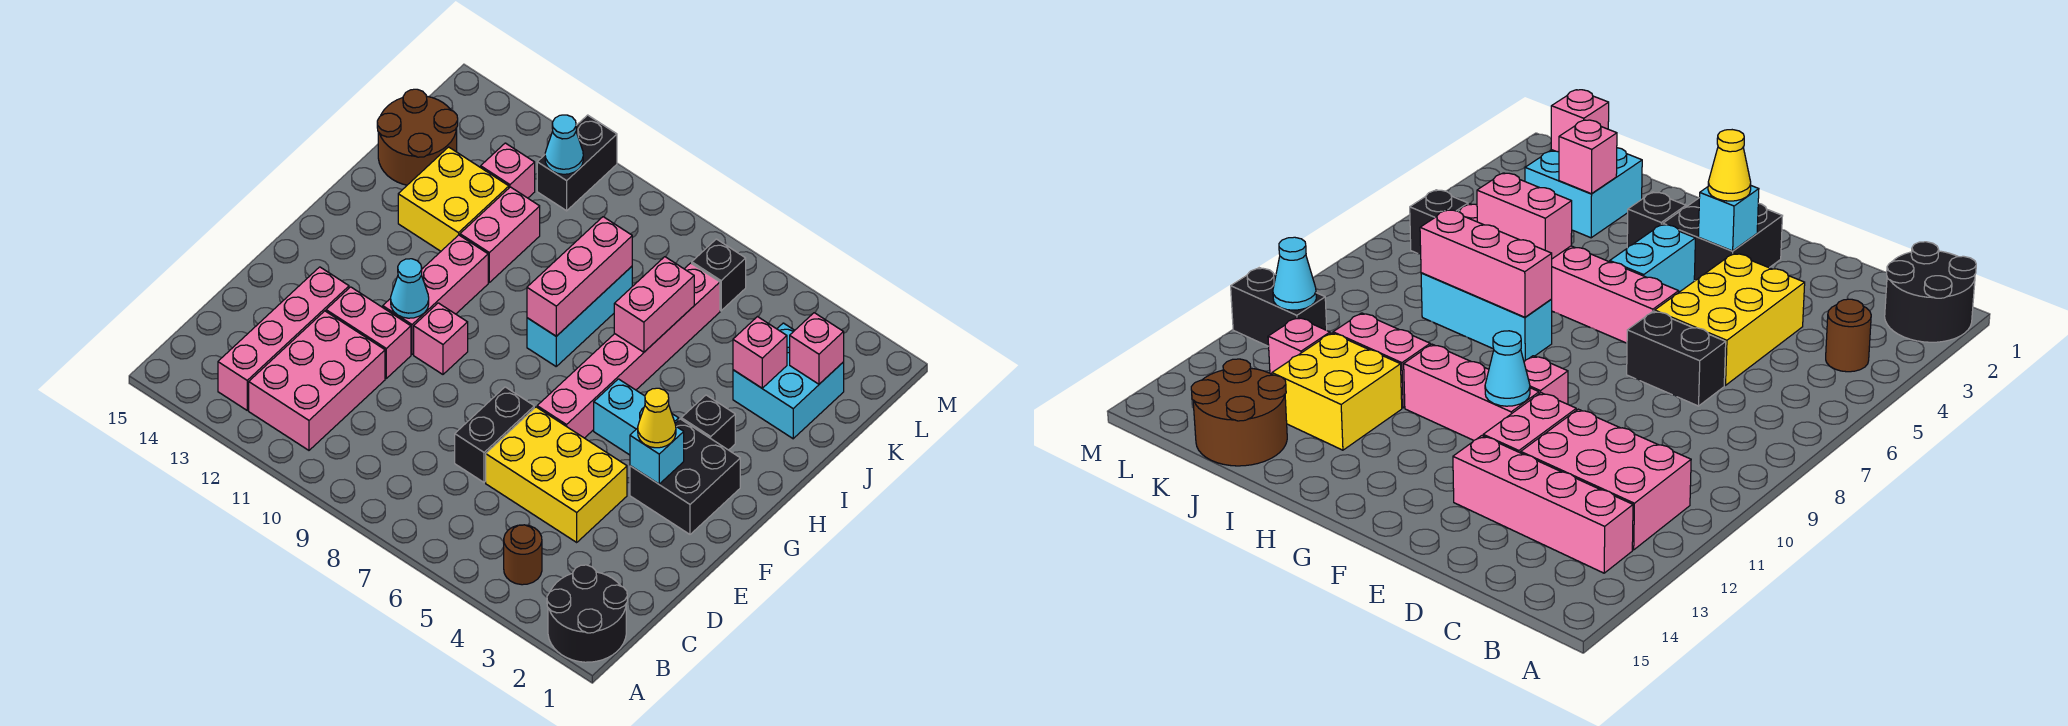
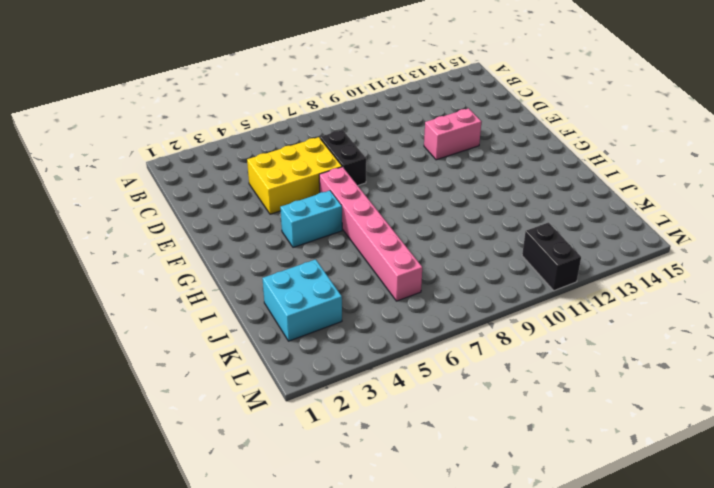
none -> black 2x2 round brick [547,565,627,662]
none -> brown 1x1 round brick [504,525,542,585]
none -> pink 2x3 brick [249,311,385,450]

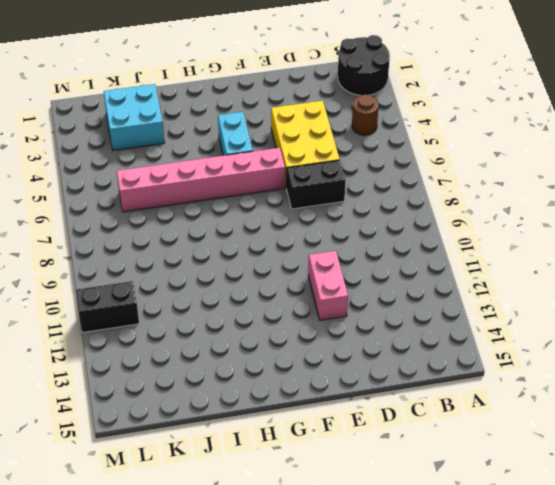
none -> pink 2x3 brick [249,311,385,450]
none -> pink 1x4 brick [218,267,349,410]
none -> black 2x2 brick [630,419,740,534]

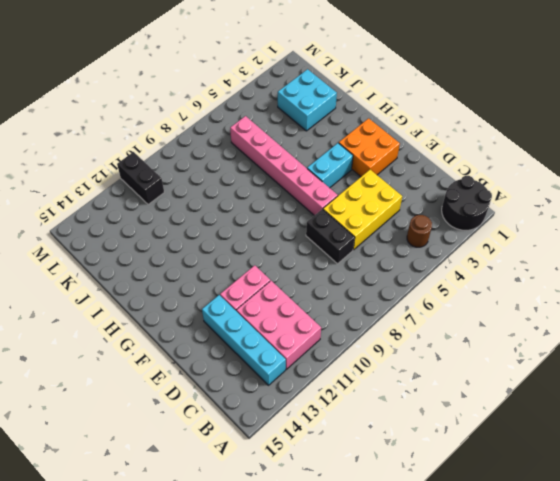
cyan 1x4 brick [202,295,286,385] -> pink 1x4 brick [218,267,349,410]
orange 2x2 brick [339,118,400,177] -> black 2x2 brick [630,419,740,534]
none -> pink 1x1 brick [414,303,468,374]
none -> pink 1x3 brick [383,235,488,354]
none -> black 1x1 brick [681,395,735,450]

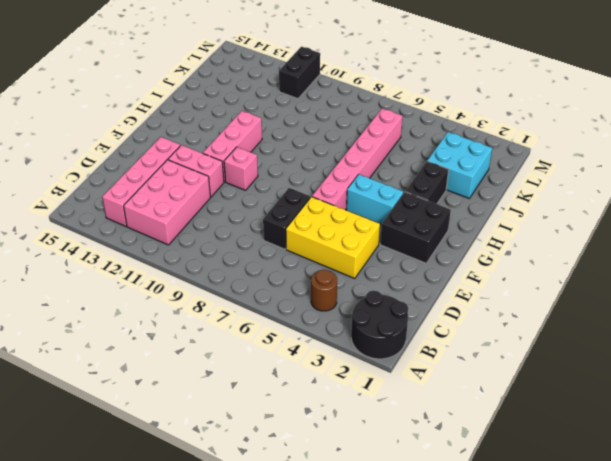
black 1x2 brick [405,161,449,204] -> black 1x1 brick [681,395,735,450]
none -> cyan 1x3 brick [527,266,632,366]
none -> pink 1x2 brick [460,187,540,282]
none -> yellow 2x2 brick [398,147,509,251]

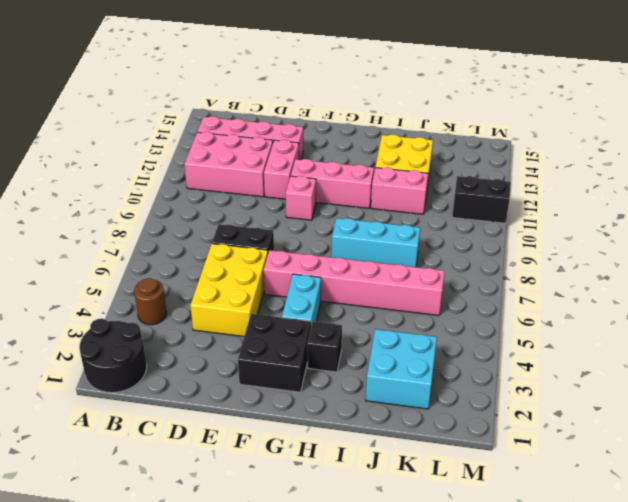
none -> brown 2x2 round brick [377,89,458,185]
none -> pink 1x1 brick [481,143,535,198]
none -> black 1x1 brick [692,239,746,311]

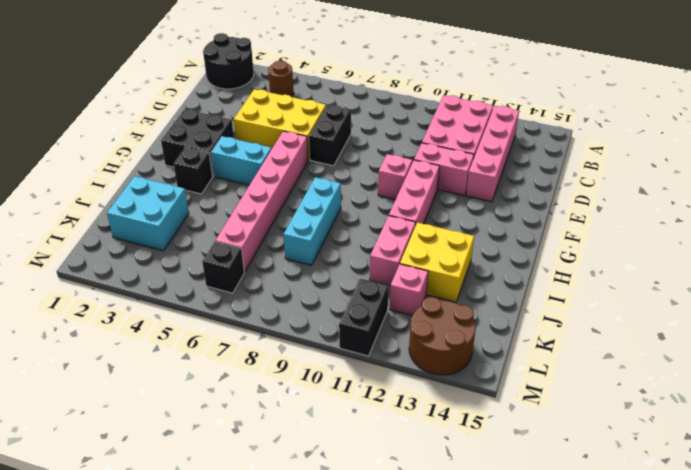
brown 2x2 round brick [409,297,476,375] -> brown 2x2 round brick moved to [377,89,458,185]
none -> cyan 1x1 brick [630,427,684,484]
none -> cyan 1x1 cone [391,259,429,318]
none -> pink 1x3 brick [527,217,632,336]

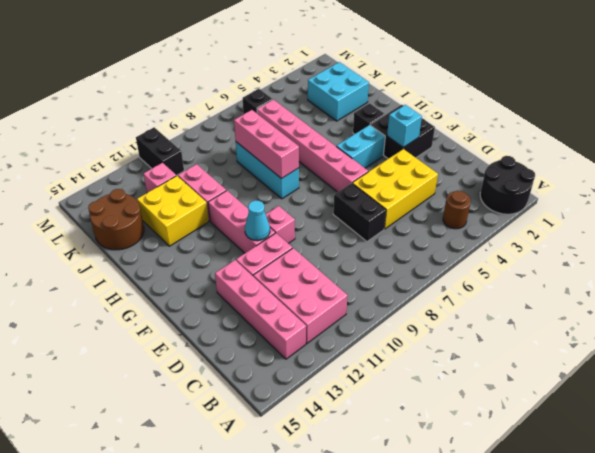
none -> pink 1x2 brick [614,257,694,352]
none -> pink 1x1 brick [733,317,787,388]
none -> pink 1x1 brick [790,313,844,384]

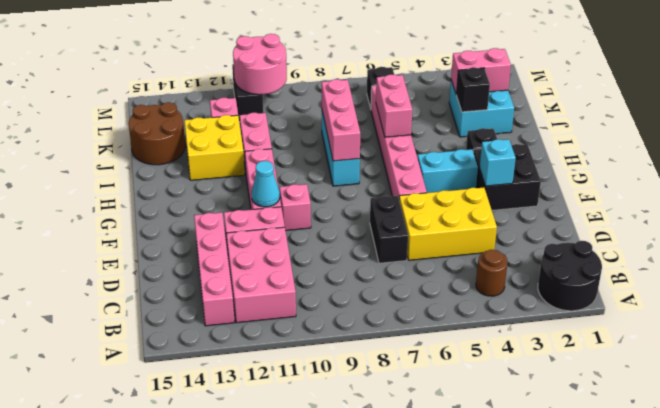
black 1x1 brick [456,67,490,112] -> pink 1x1 brick [733,317,787,388]
pink 1x2 brick [451,48,511,94] -> pink 1x1 brick [790,313,844,384]
pink 2x2 round brick [233,34,287,95] -> cyan 1x1 cone [545,115,583,174]
none -> yellow 1x1 cone [638,388,676,448]

